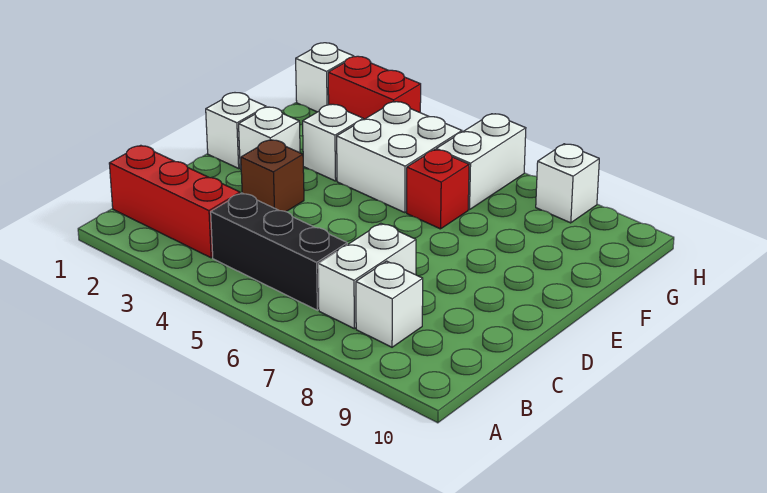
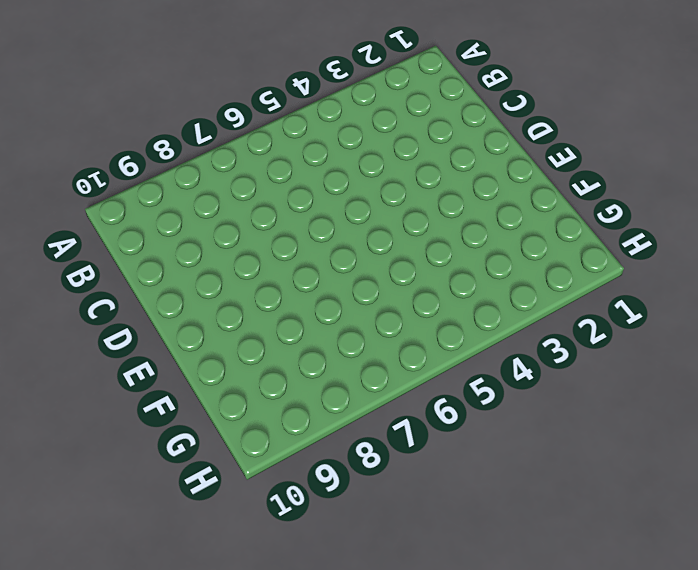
none -> red 1x3 brick [109,145,240,258]
none -> black 1x3 brick [211,193,347,310]
none -> white 1x2 brick [318,223,416,329]

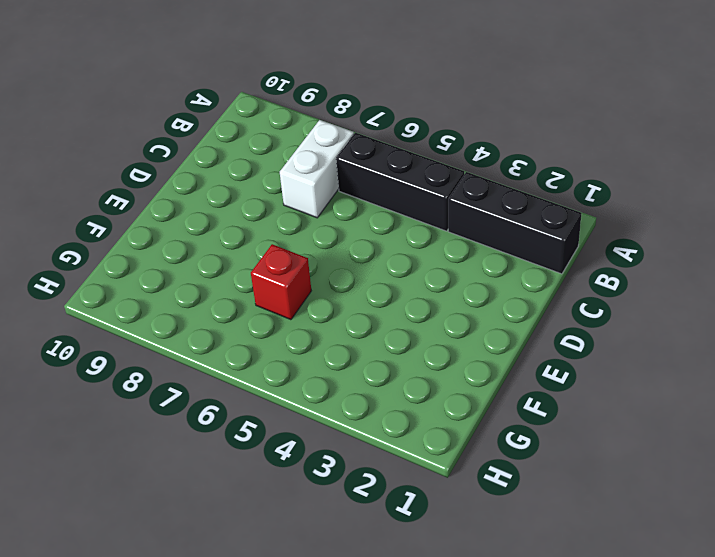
black 1x3 brick [448,172,582,274] -> red 1x3 brick [109,145,240,258]
none -> white 1x1 brick [356,261,423,347]
none -> brown 1x1 brick [241,140,304,212]
none -> white 1x1 brick [206,93,266,168]

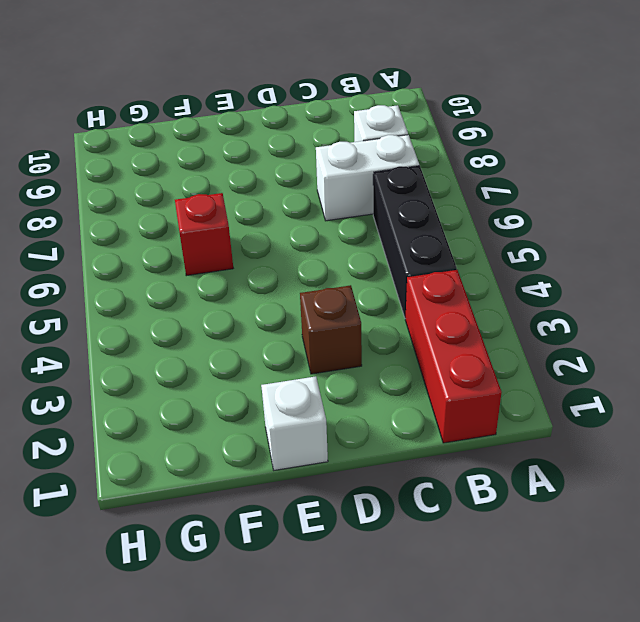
none -> white 1x1 brick [239,107,300,169]
none -> white 1x1 brick [303,104,363,181]
none -> white 2x2 brick [337,102,462,213]

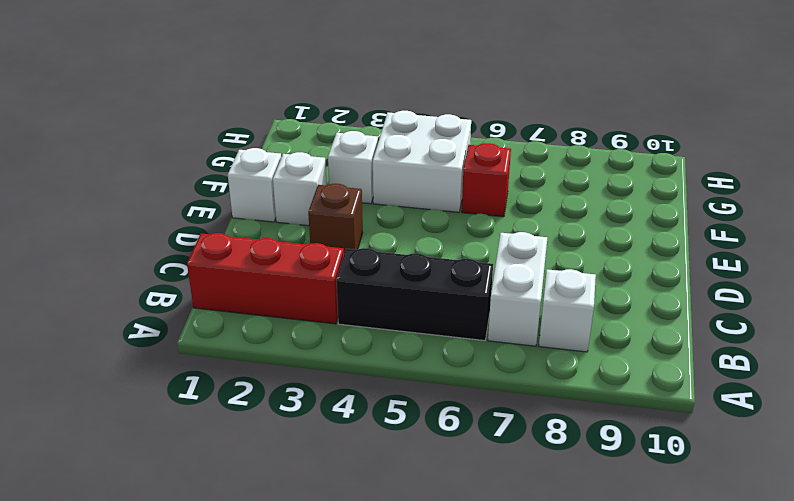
none -> white 1x2 brick [436,114,526,210]
none -> white 1x1 brick [296,43,354,112]
none -> red 1x2 brick [328,56,421,120]

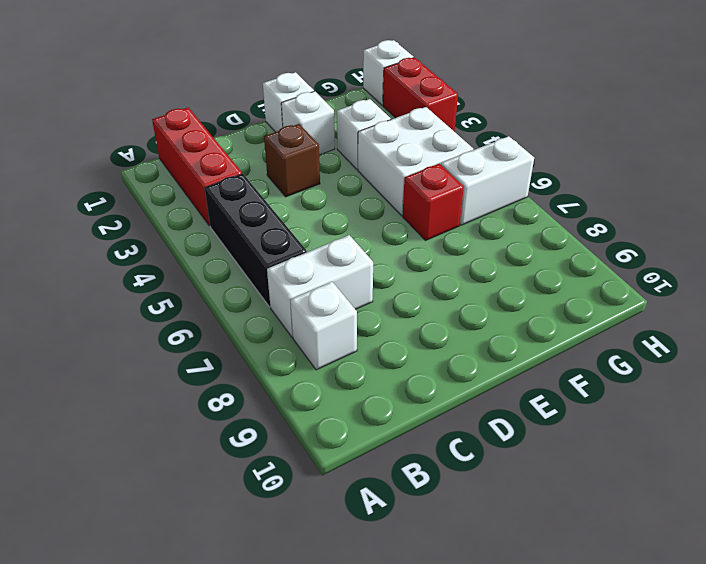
none -> white 1x1 brick [536,144,599,223]

